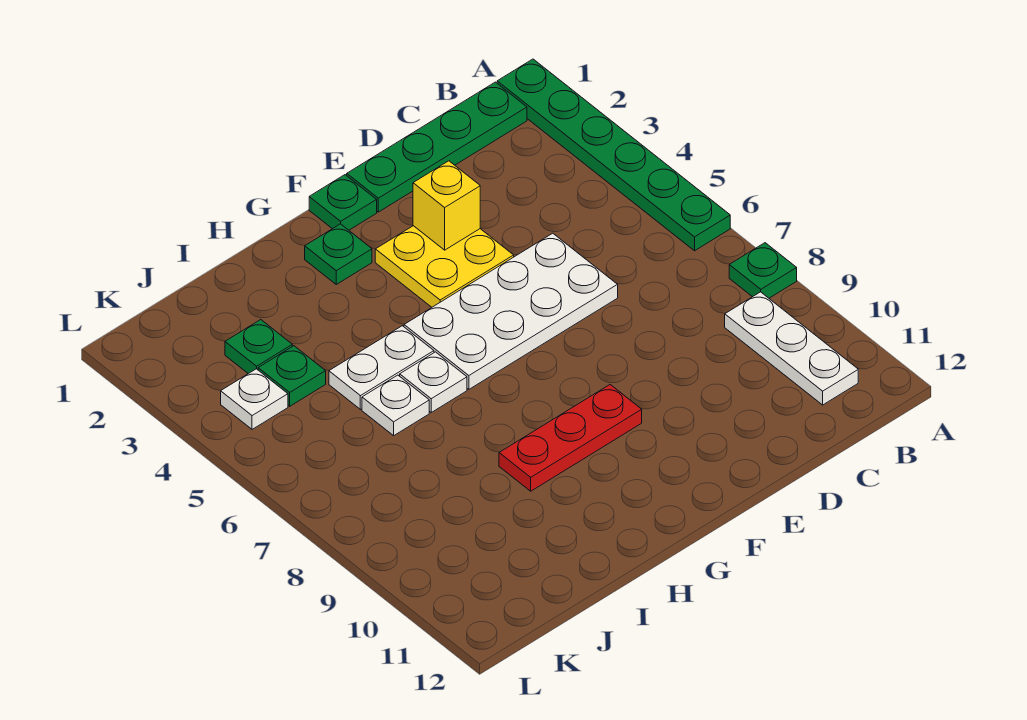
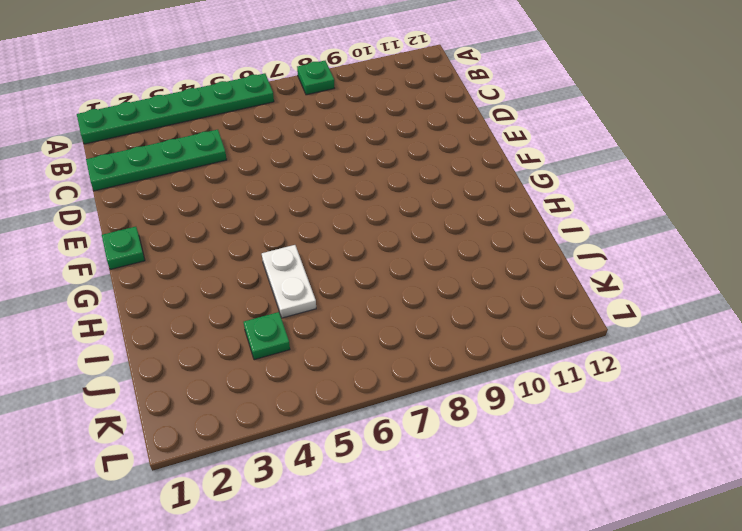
green 1x4 plate [86,130,227,191] -> green 1x4 plate turned to [347,82,527,212]
none -> white 1x3 plate [725,292,858,405]
none -> white 2x4 plate [404,233,618,389]
none -> yellow 2x2 plate [375,226,514,307]

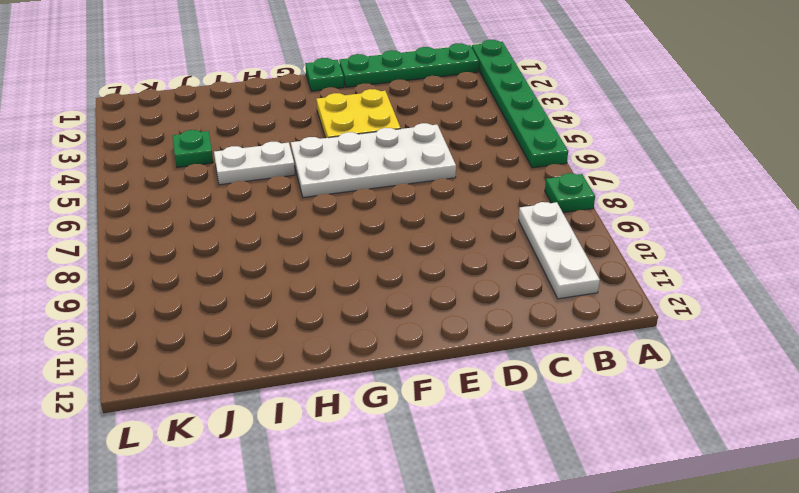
none -> red 1x3 plate [499,385,642,491]
none -> green 1x1 plate [305,224,372,284]
none -> white 1x1 plate [400,352,467,412]

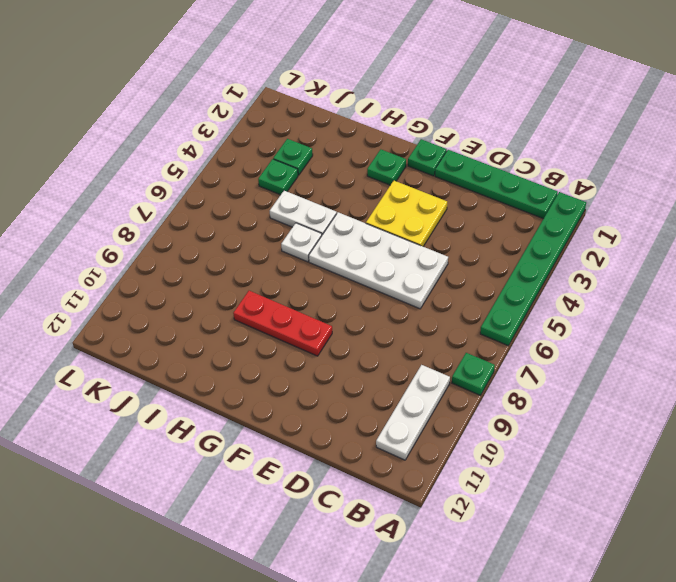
none -> white 1x1 plate [362,375,429,436]
none -> white 1x1 plate [221,369,288,429]
none -> yellow 1x1 brick [413,161,480,250]

